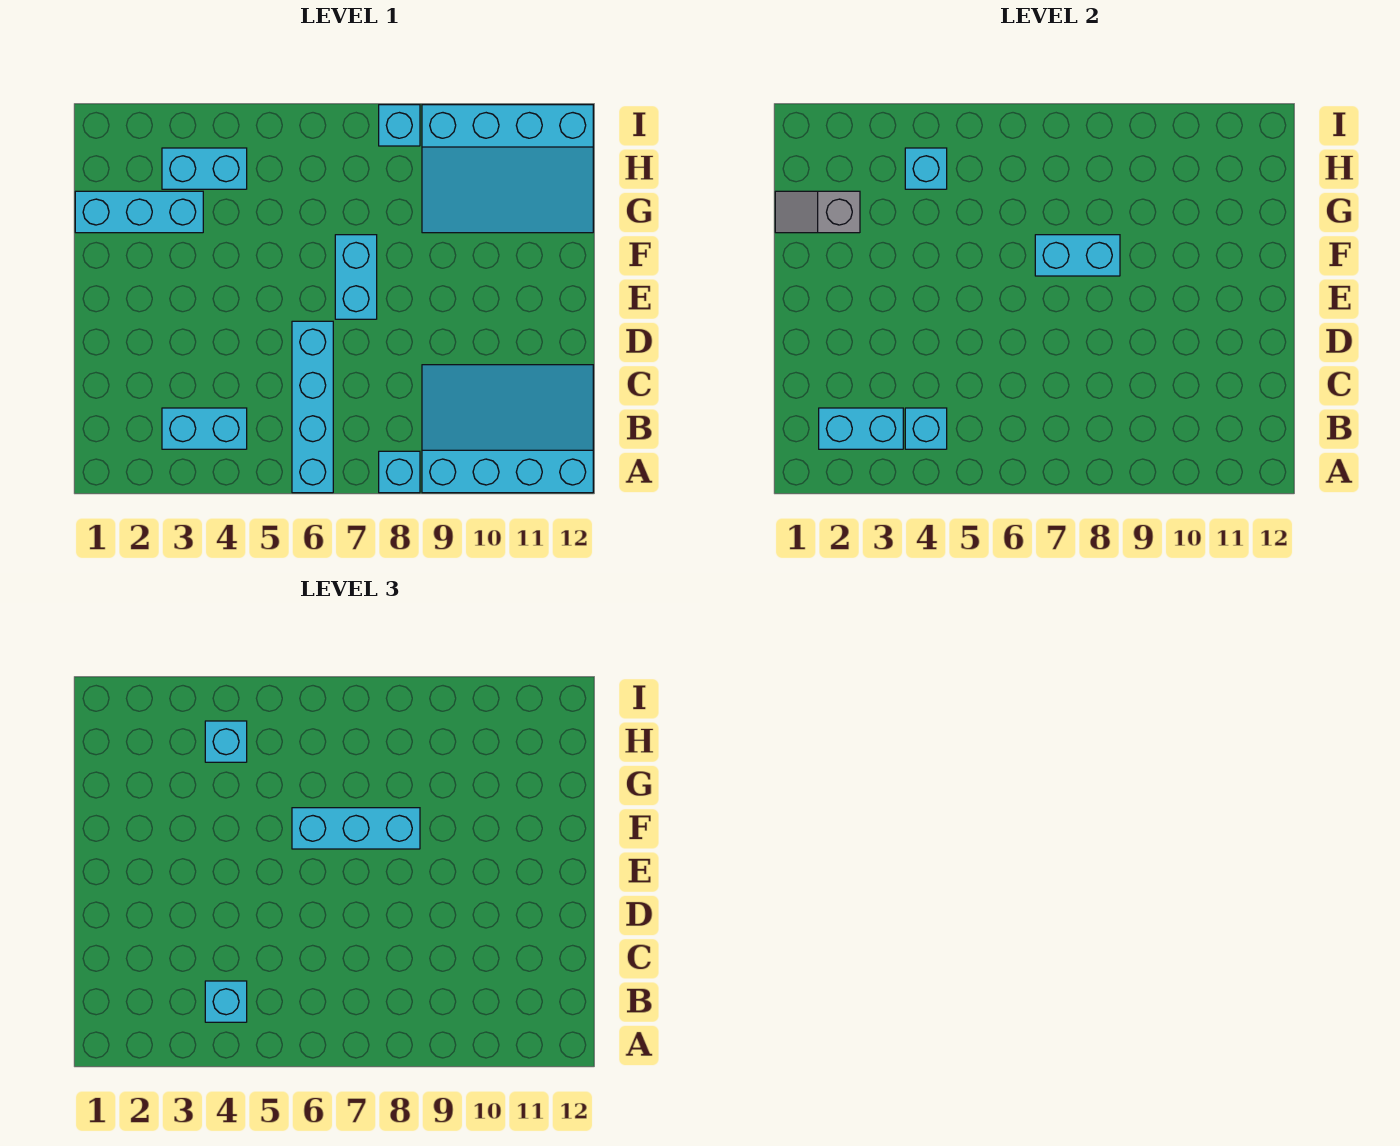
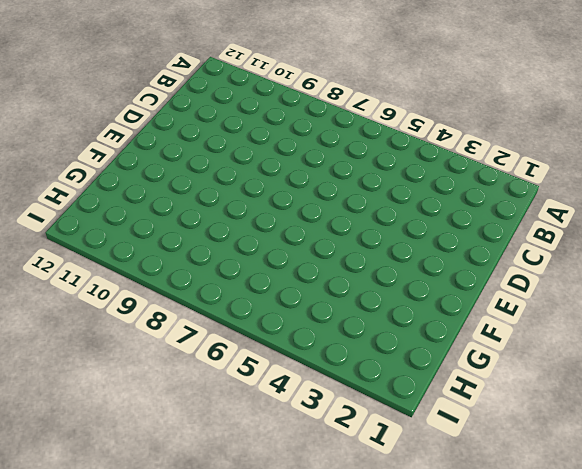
none -> cyan 1x4 brick [292,321,333,493]
none -> cyan 1x1 brick [379,451,420,493]
none -> cyan 3x4 slope [422,365,593,493]

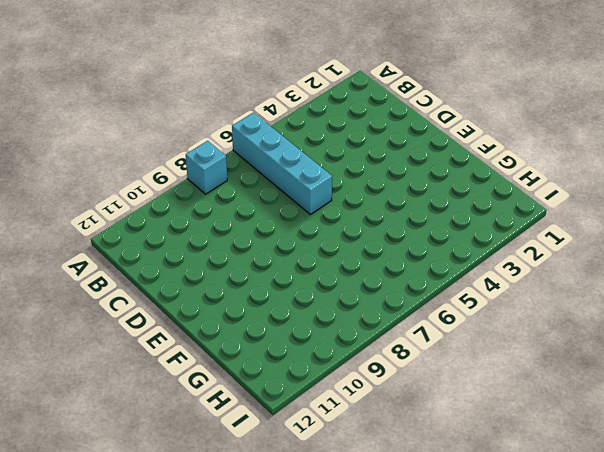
none -> cyan 3x4 slope [422,365,593,493]
none -> cyan 1x2 brick [162,408,247,449]
none -> cyan 1x2 brick [335,235,377,319]

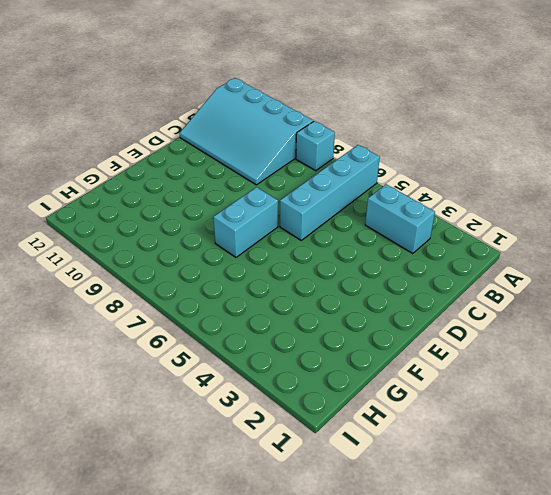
none -> cyan 1x3 brick [75,191,203,233]
none -> cyan 3x4 slope [422,105,593,233]
none -> cyan 1x2 brick [162,148,247,189]

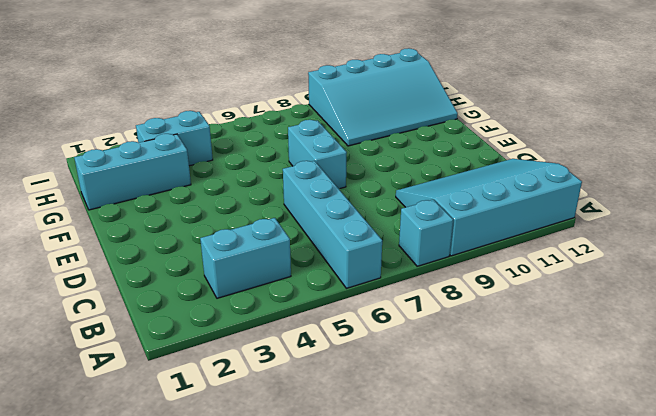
none -> cyan 1x1 brick [379,105,420,146]
none -> cyan 1x2 brick [819,408,903,449]
none -> cyan 1x1 brick [905,408,947,449]

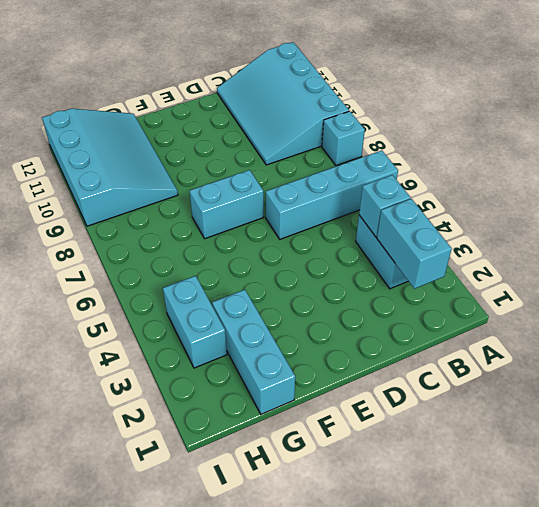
none -> cyan 1x1 brick [379,105,420,146]
none -> cyan 1x2 brick [1035,235,1120,276]
none -> grey 1x2 slope [775,191,860,233]

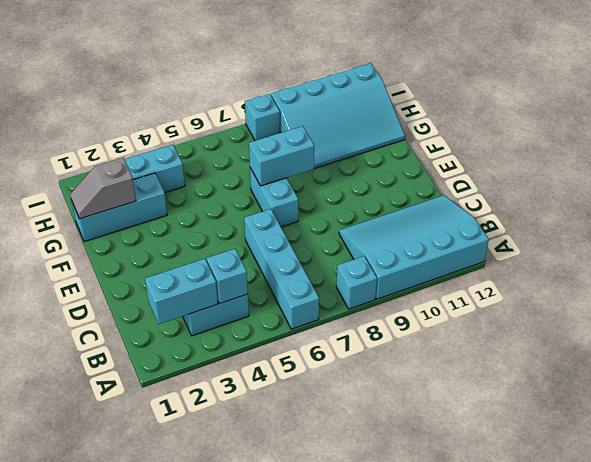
none -> cyan 1x1 brick [905,148,947,189]
none -> cyan 1x1 brick [205,981,247,1022]
none -> cyan 1x3 brick [292,808,420,849]

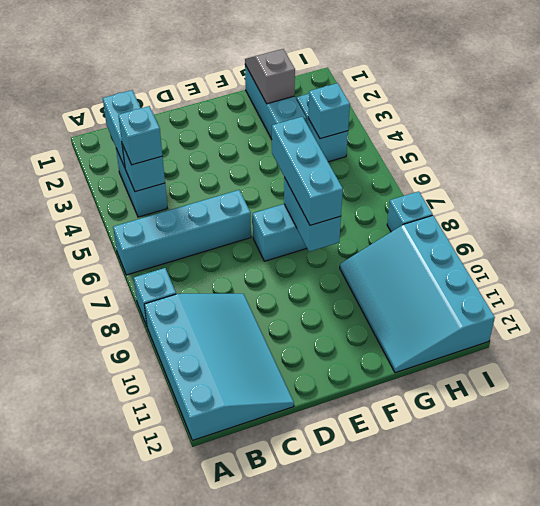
none -> cyan 1x1 brick [205,721,247,762]

